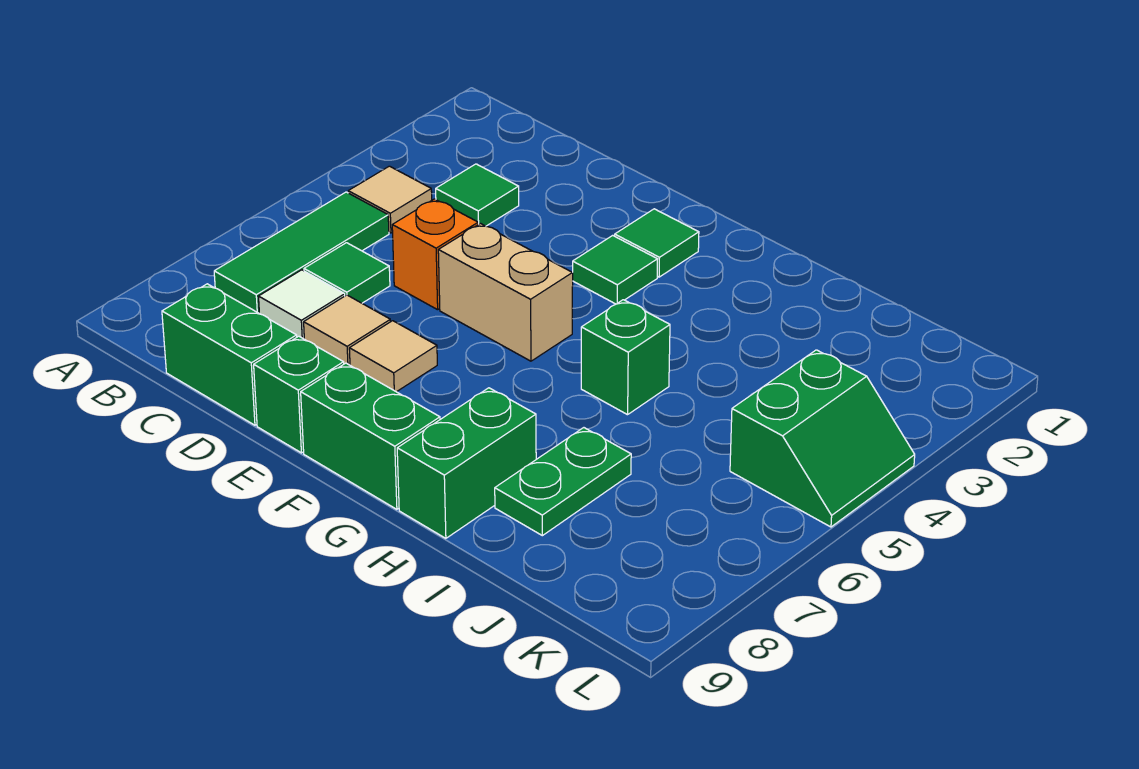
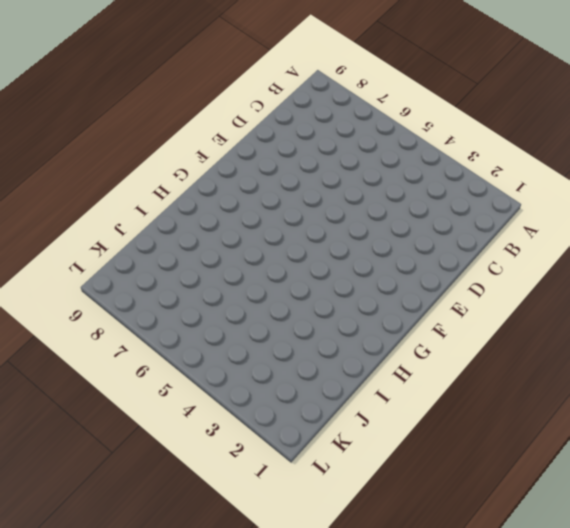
none -> tan 1x1 tile [348,166,432,233]
none -> green 1x3 tile [214,192,389,313]
none -> green 1x1 tile [436,164,519,226]

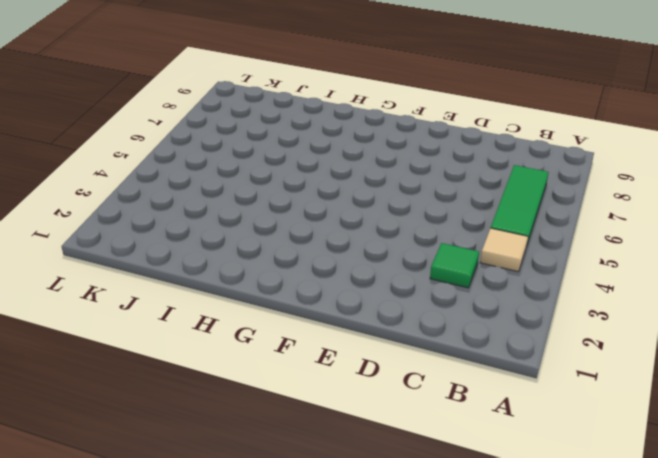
none -> green 1x1 tile [304,243,390,303]
none -> white 1x1 tile [259,270,345,339]
none -> green 1x2 brick [162,284,297,425]

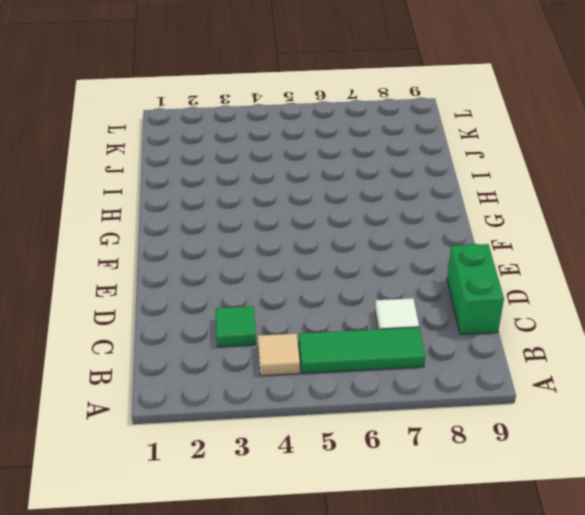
none -> green 1x1 tile [304,243,390,303]
none -> orange 1x1 brick [392,199,478,310]
none -> tan 1x1 tile [304,295,391,365]

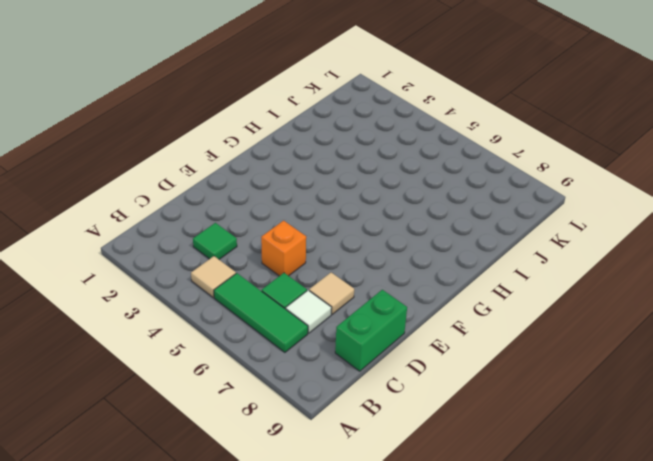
none -> tan 1x2 brick [438,224,573,361]
none -> tan 1x1 tile [349,321,437,392]
none -> green 1x1 brick [254,336,344,453]

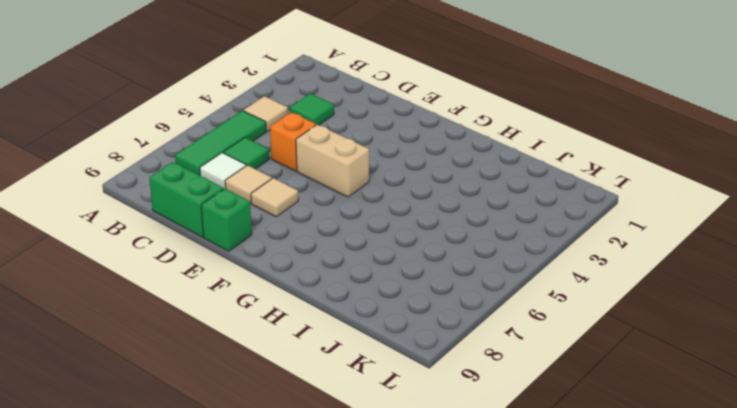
none -> green 1x1 tile [615,209,699,277]
none -> green 1x1 tile [573,235,657,304]
none -> green 1x2 brick [301,363,440,509]

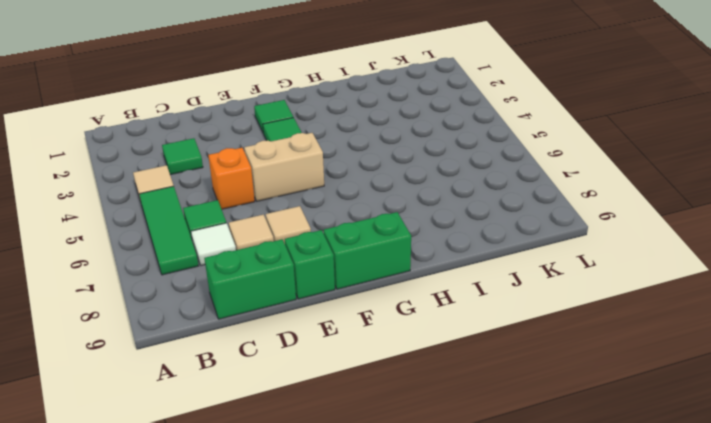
none -> green 1x1 brick [581,300,670,415]
none -> green 1x2 brick [397,388,536,538]
none -> green 1x2 plate [495,428,631,536]

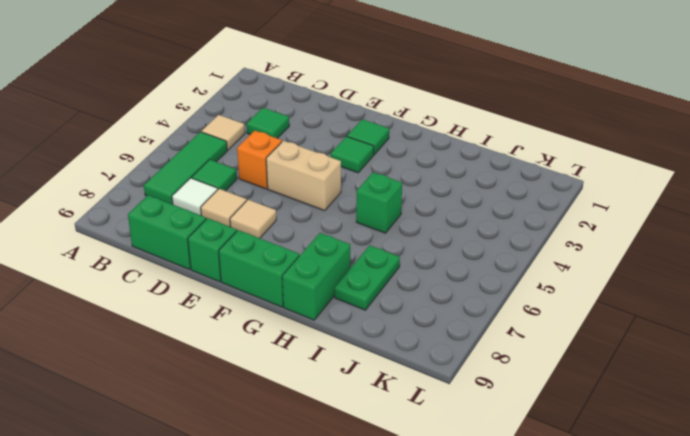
none -> green 2x2 slope [730,350,915,527]

